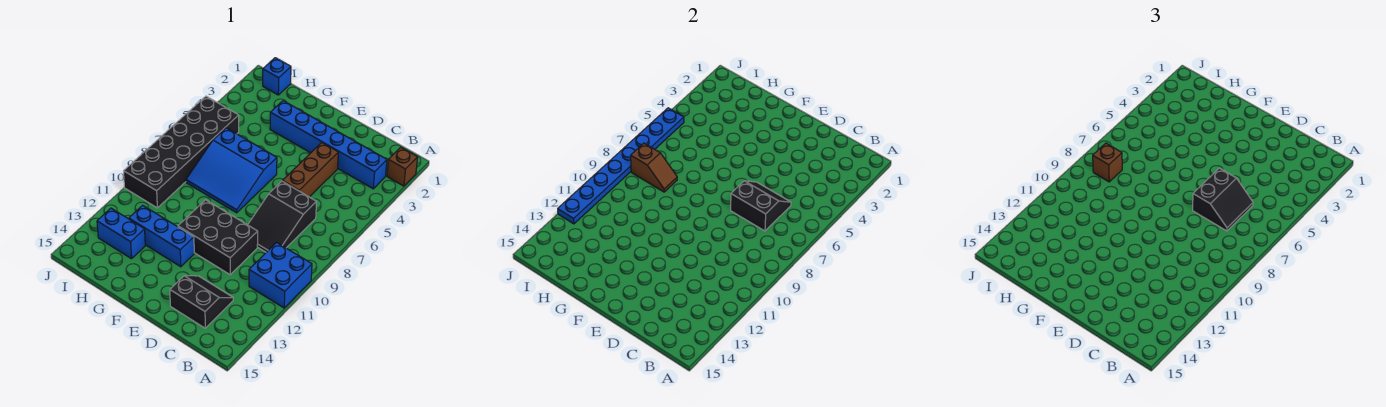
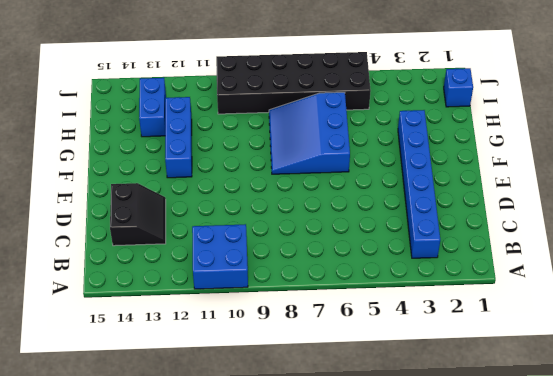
none -> brown 1x1 brick [387,147,418,186]
none -> black 2x3 slope [248,181,317,252]
none -> brown 1x3 brick [283,143,338,197]

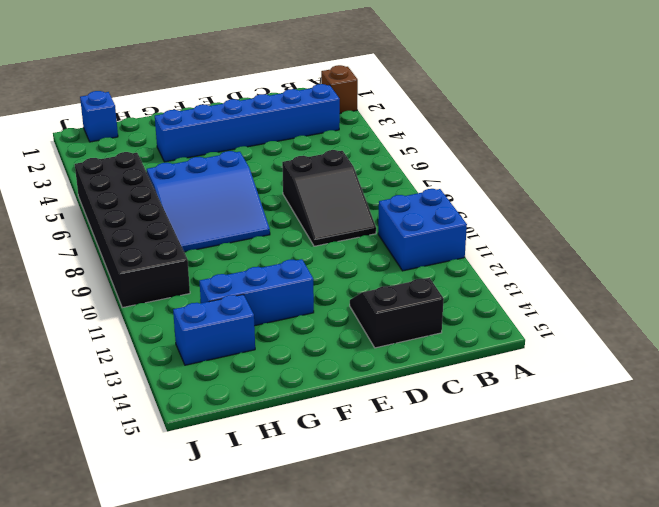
none -> brown 1x3 brick [283,143,338,197]
none -> black 2x3 brick [178,200,258,275]
none -> black 2x2 slope [731,181,791,231]

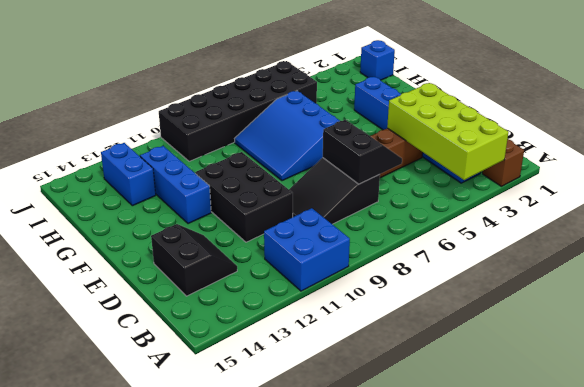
lime 2x4 brick [387,83,508,180] -> none
none -> brown 1x2 slope [631,143,677,192]
none -> blue 1x8 plate [558,108,684,224]
none -> black 2x2 slope [1193,168,1253,231]

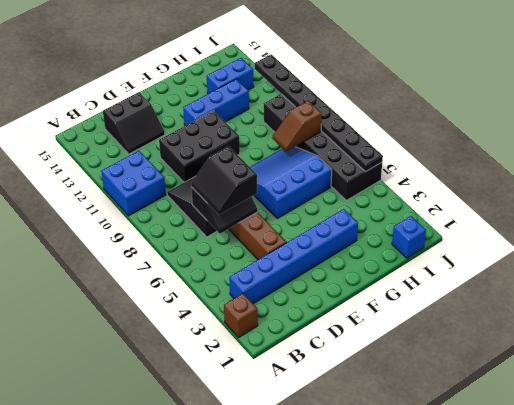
black 1x8 plate [255,54,383,172] -> blue 1x8 plate [558,108,684,224]
none -> brown 1x1 brick [1093,143,1122,182]

